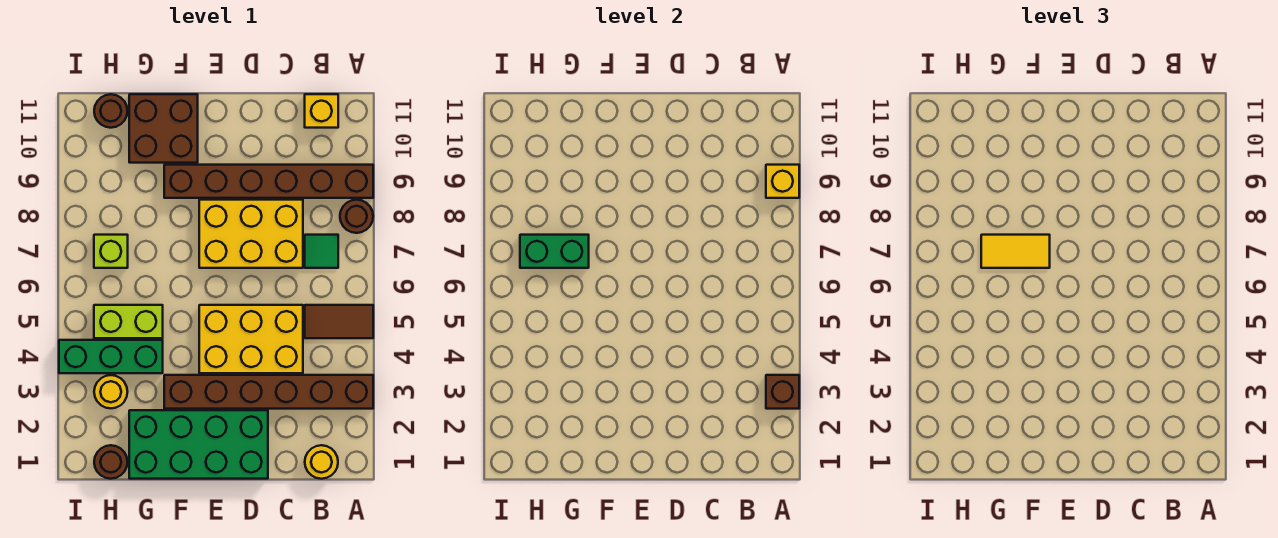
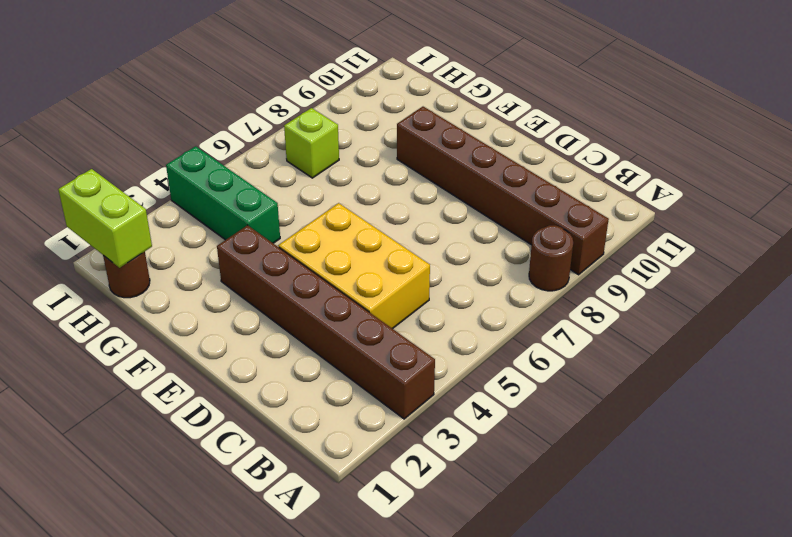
lime 1x2 brick [58,169,152,268] -> lime 1x2 brick moved to [94,305,163,338]
none -> brown 1x2 tile [305,305,373,338]
none -> yellow 1x1 round brick [305,445,338,479]
none -> green 1x1 tile [305,235,338,268]

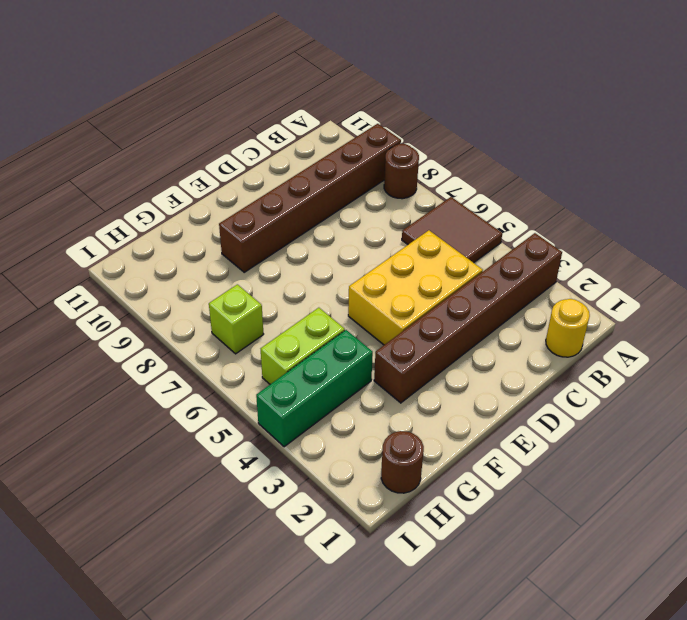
brown 2x2 tile [402,197,502,263] -> brown 1x2 tile [305,305,373,338]
none -> green 1x1 tile [305,235,338,268]
none -> yellow 1x1 brick [305,94,338,128]
none -> yellow 2x3 brick [199,200,303,268]

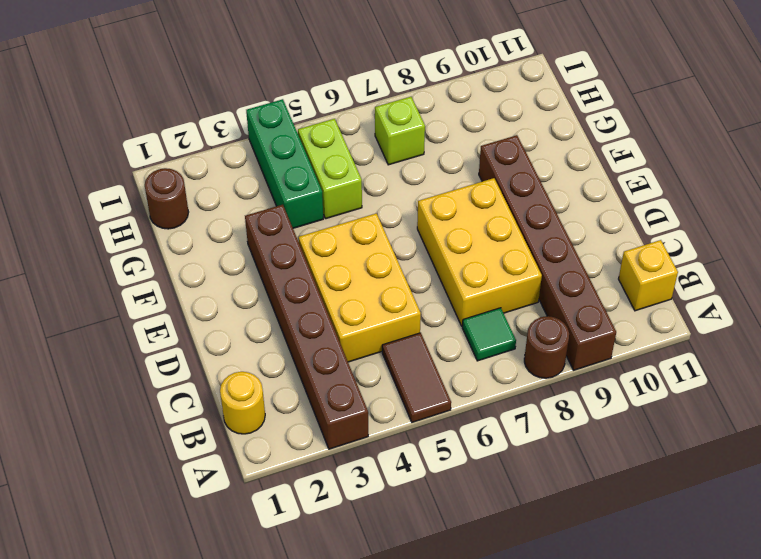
none -> green 2x4 brick [129,410,268,479]
none -> brown 2x2 brick [129,94,198,163]
none -> yellow 1x1 round brick [94,375,128,408]

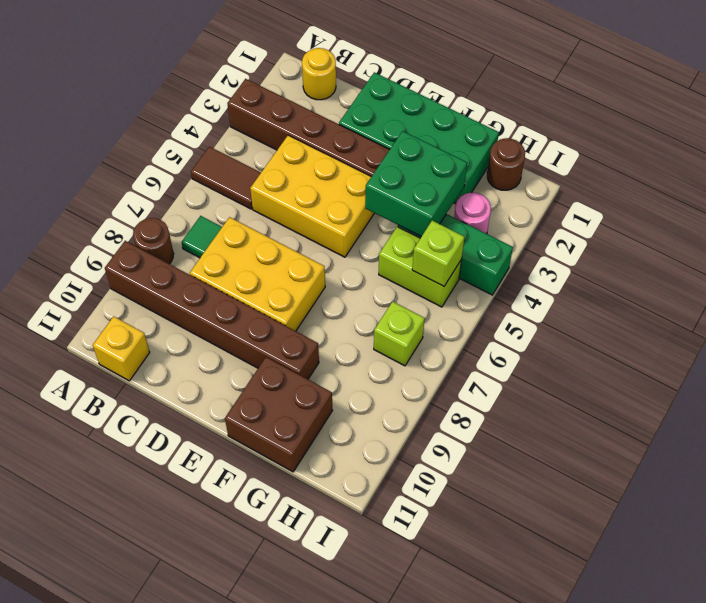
green 2x2 brick [365,131,467,237] -> none
pink 1x1 round brick [454,193,491,234] -> yellow 1x1 round brick [94,375,128,408]
lime 1x1 brick [412,221,464,286] -> none
none -> brown 1x1 round brick [94,94,127,128]
none -> brown 1x1 brick [766,375,799,409]
none -> yellow 1x1 brick [766,165,799,198]

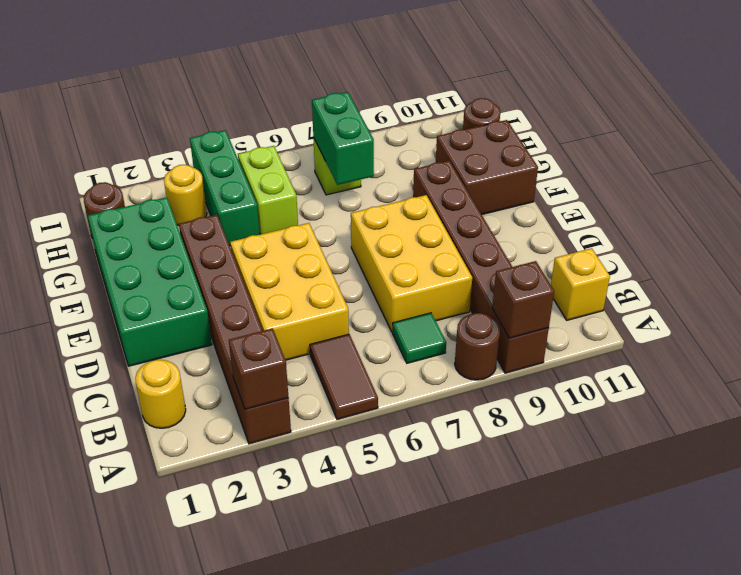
brown 1x1 brick [492,261,554,338] -> yellow 1x1 brick [766,165,799,198]
none -> yellow 1x2 tile [981,235,1050,268]

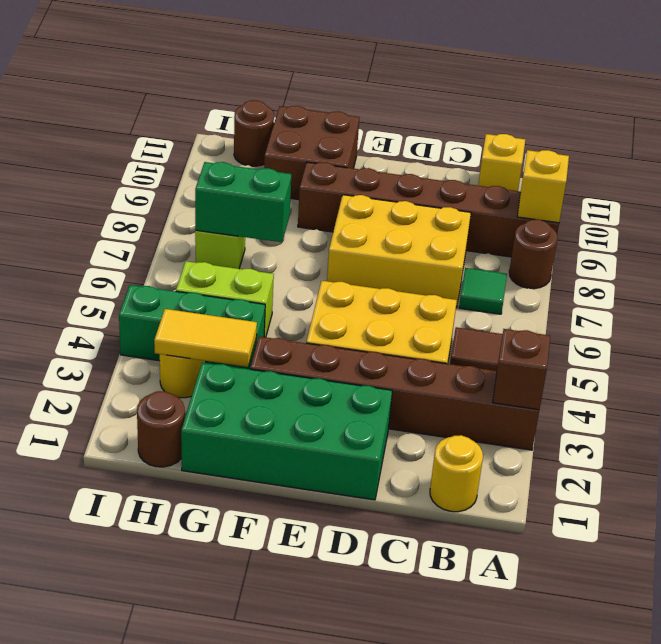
yellow 1x2 tile [154,309,257,367] -> yellow 1x2 tile moved to [981,235,1050,268]

